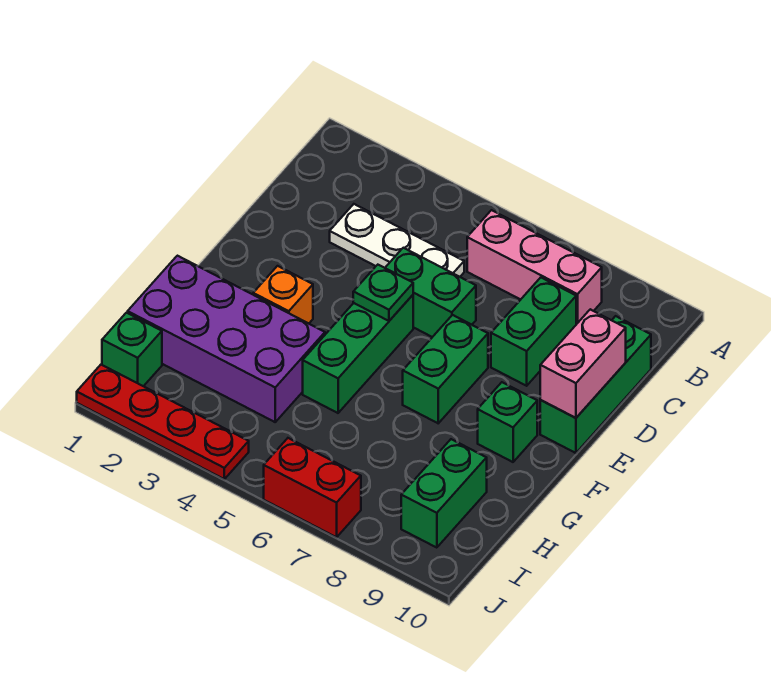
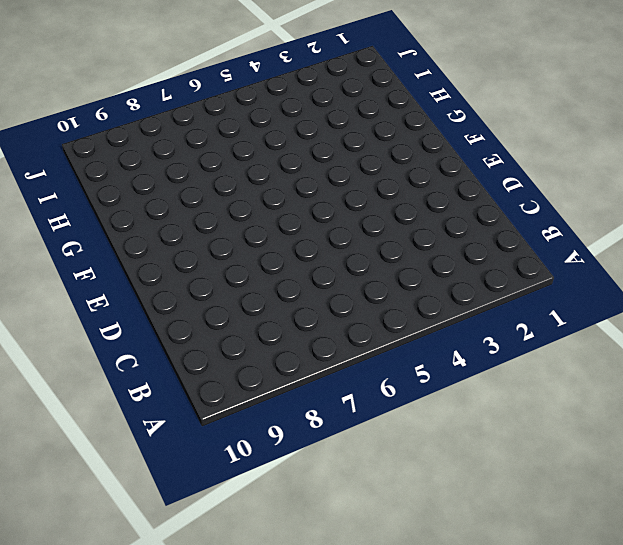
none -> pink 1x3 brick [467,210,602,324]
none -> white 1x3 plate [330,204,464,277]
none -> green 1x2 brick [491,278,576,386]

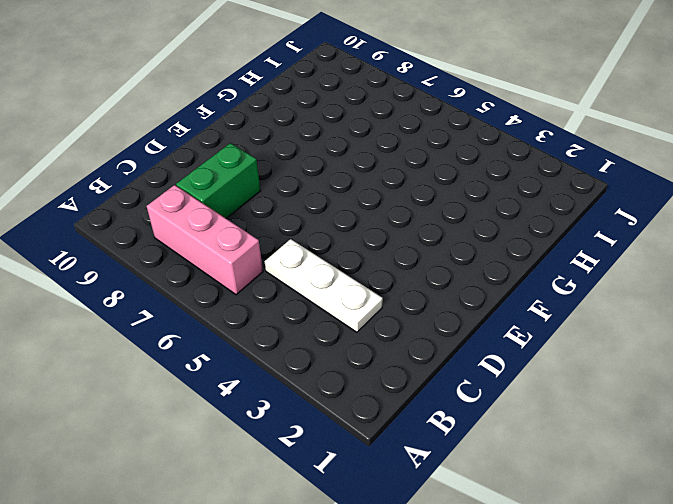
none -> green 1x3 brick [540,316,651,453]
none -> green 1x2 brick [385,248,476,337]
none -> green 1x3 brick [303,295,413,413]

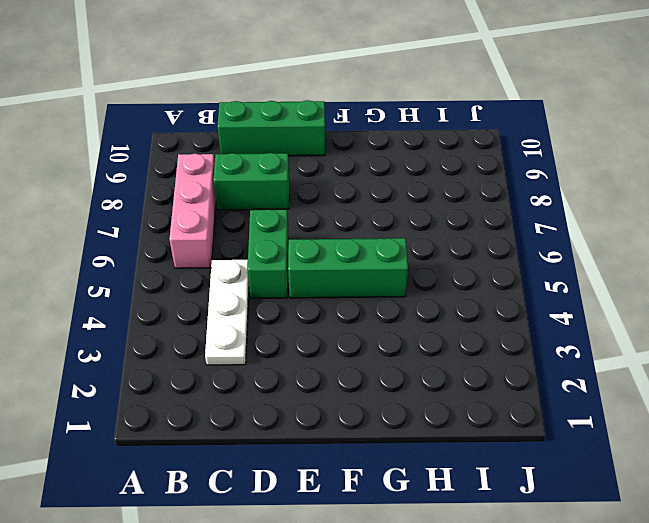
none -> green 1x2 brick [403,315,488,423]
none -> orange 1x1 brick [253,266,313,323]
none -> green 1x1 brick [478,382,537,462]

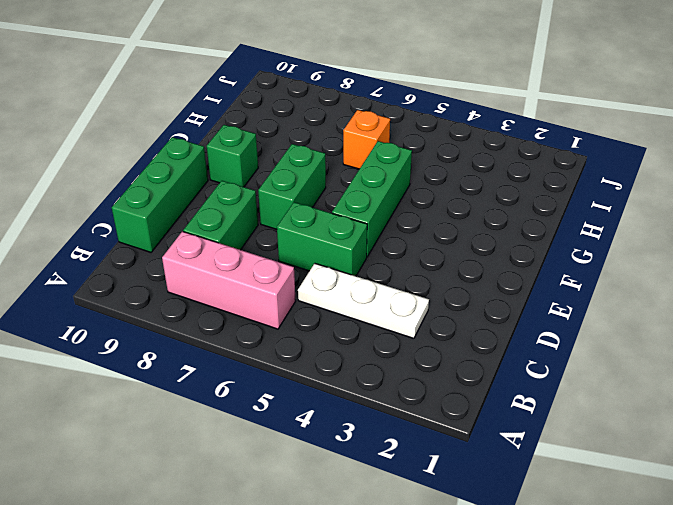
orange 1x1 brick [343,110,390,169] -> orange 1x1 brick moved to [253,266,313,323]
none -> purple 2x4 brick [128,256,325,422]
none -> green 1x2 brick [401,439,487,548]
none -> green 1x1 brick [102,313,162,386]

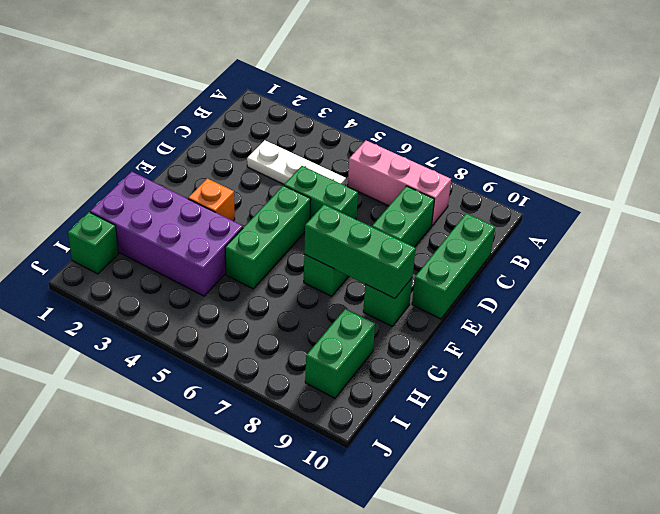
green 1x3 brick [304,205,416,298] -> none
none -> red 1x4 plate [77,365,249,479]
none -> red 1x2 brick [264,438,361,537]
none -> pink 1x2 brick [540,309,626,418]

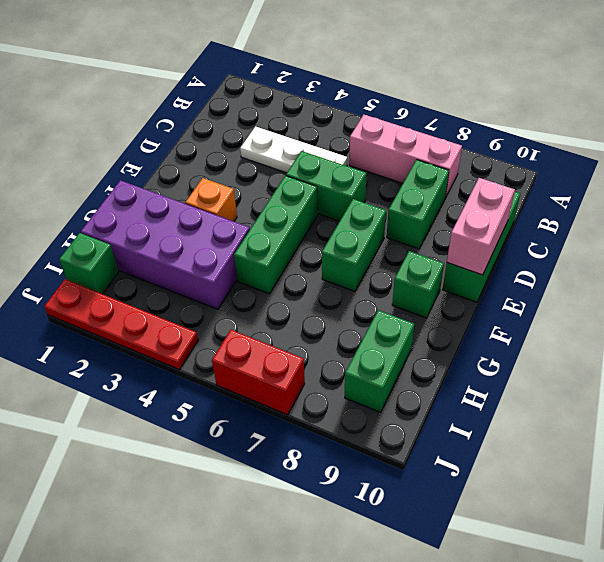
none -> green 1x1 plate [353,265,413,321]

